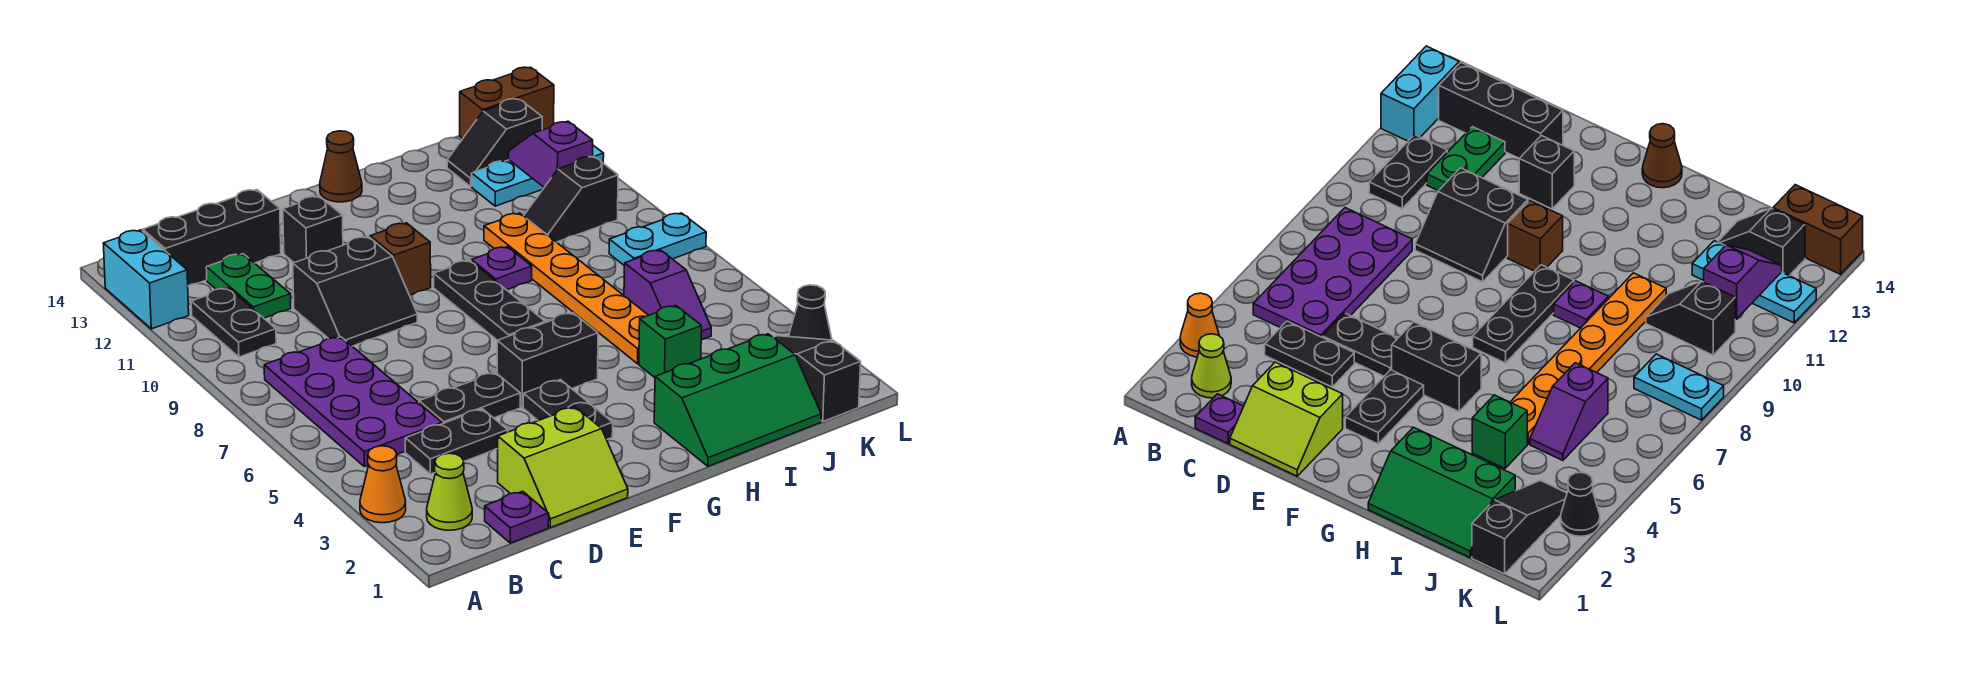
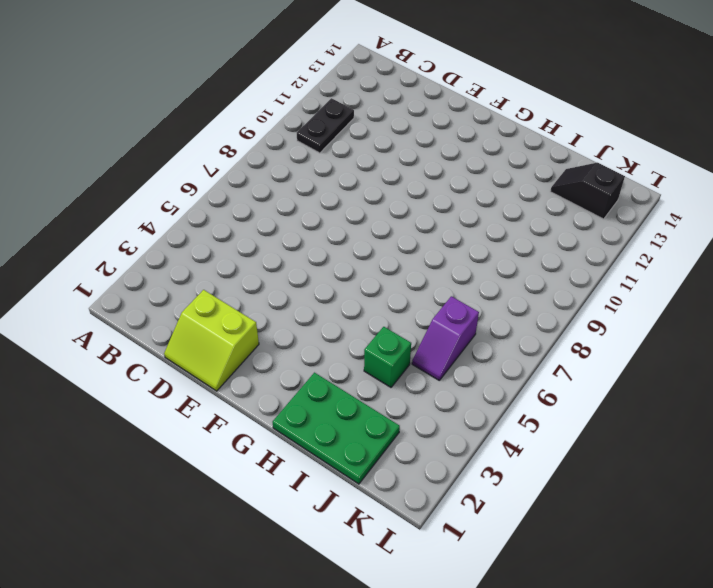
green 2x3 plate [273,373,400,484] -> green 2x3 slope [654,334,821,466]
none -> orange 1x1 cone [360,446,406,523]
none -> cyan 1x2 brick [103,230,189,329]
none -> lime 1x1 cone [427,453,472,530]
none -> purple 2x4 plate [264,337,442,467]

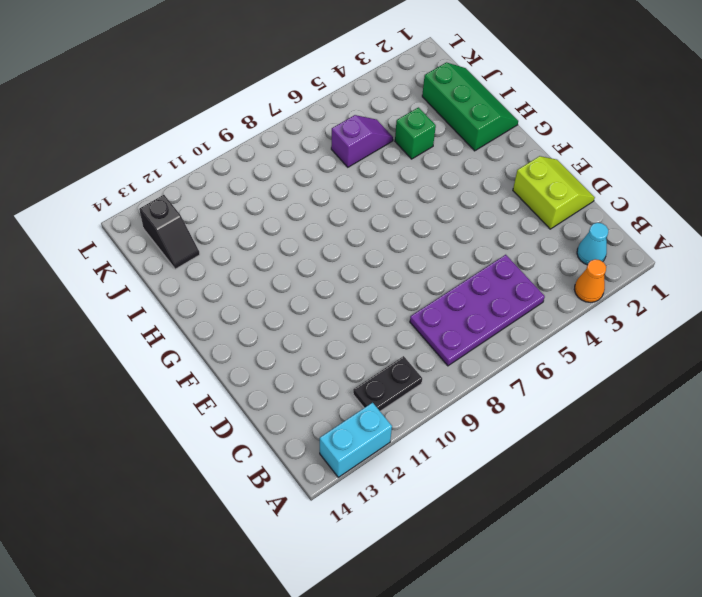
cyan 1x1 cone [577,223,608,265] -> lime 1x1 cone [427,453,472,530]
none -> black 1x3 brick [143,190,281,286]
none -> purple 1x1 plate [485,491,549,543]
none -> black 1x2 plate [405,409,508,474]
none -> green 1x2 plate [206,254,291,318]

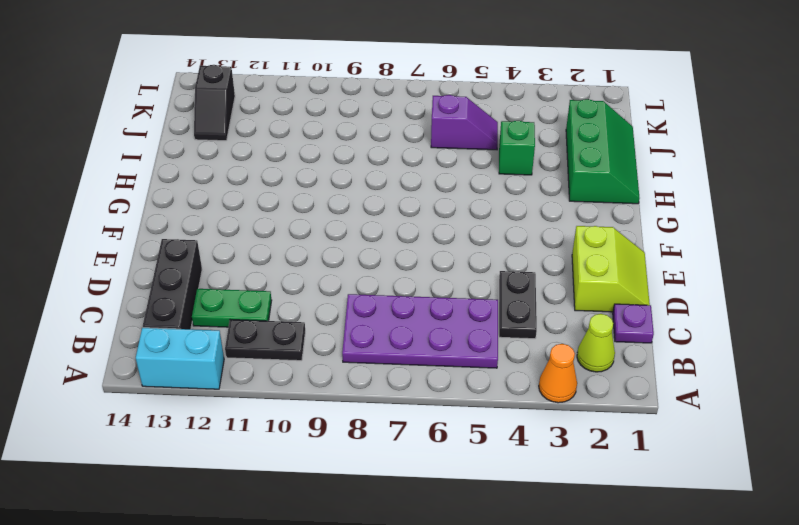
none -> black 1x2 plate [419,372,520,424]
none -> black 2x2 slope [293,237,417,346]
none -> black 1x1 brick [283,196,343,263]
none -> black 1x2 plate [523,380,613,440]

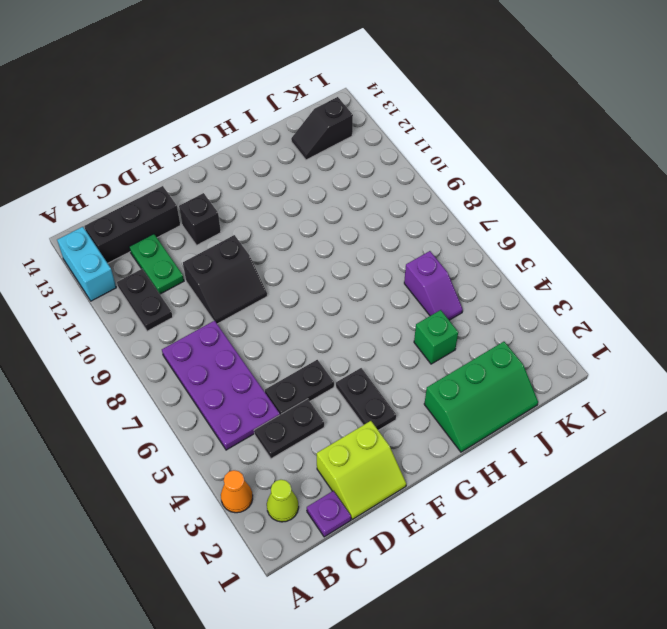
none -> black 1x2 brick [497,313,598,407]
none -> brown 1x1 brick [370,223,431,295]
none -> black 1x3 plate [434,260,545,341]
none -> brown 1x1 cone [320,131,362,202]

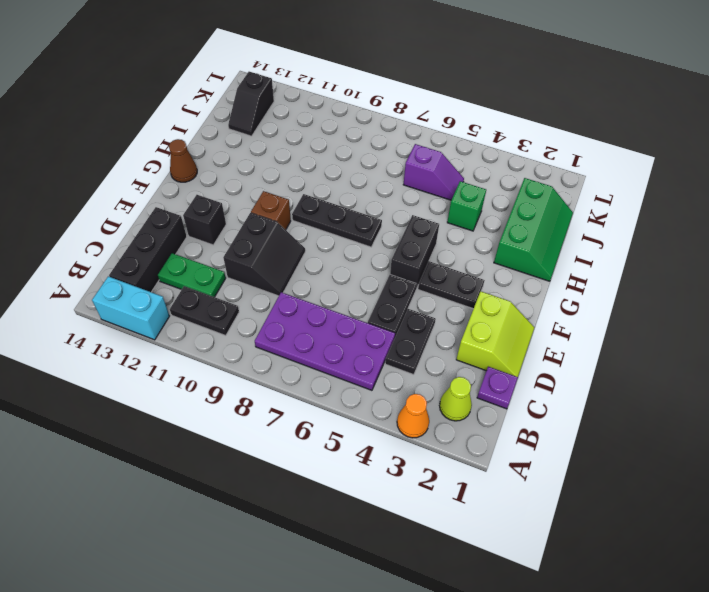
none -> purple 1x1 plate [472,247,532,290]
none -> orange 1x6 plate [484,213,648,364]
none -> black 1x2 slope [524,156,618,242]
none -> cyan 1x3 plate [472,145,604,206]

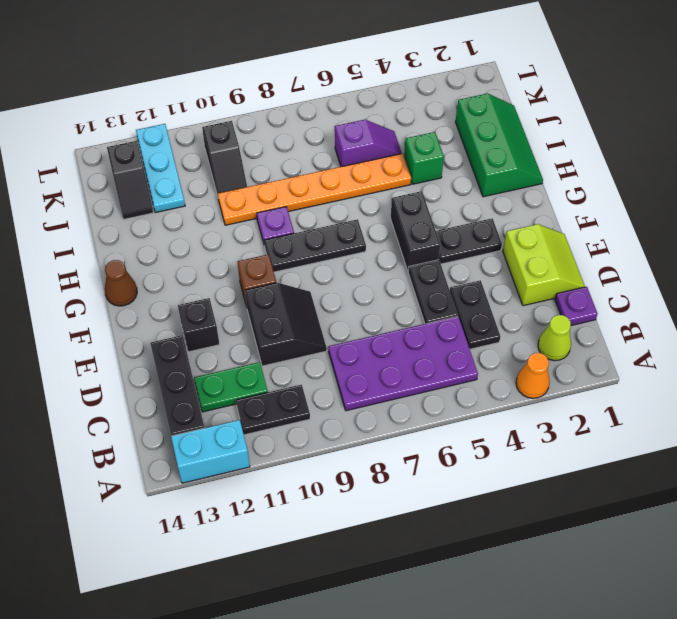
none -> black 1x3 slope [774,336,861,421]
none -> cyan 1x2 plate [609,213,706,265]
none -> brown 1x2 brick [460,67,554,138]
none -> black 1x1 cone [788,285,832,340]

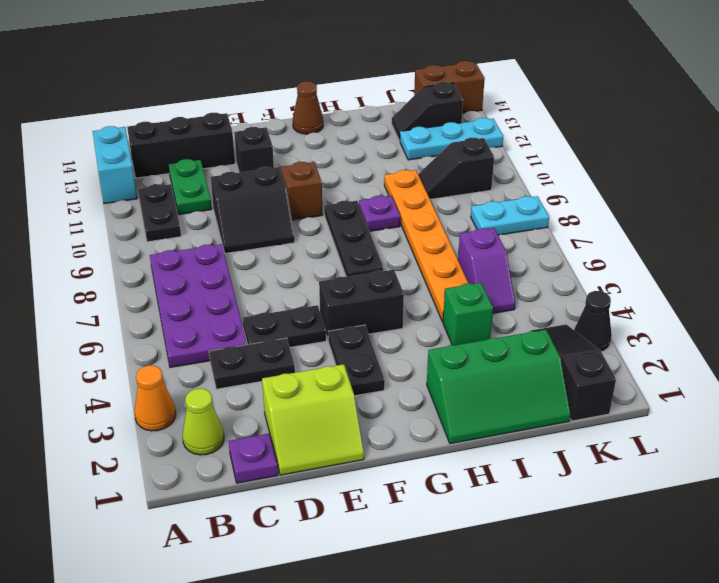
none -> purple 1x2 slope [509,121,593,187]

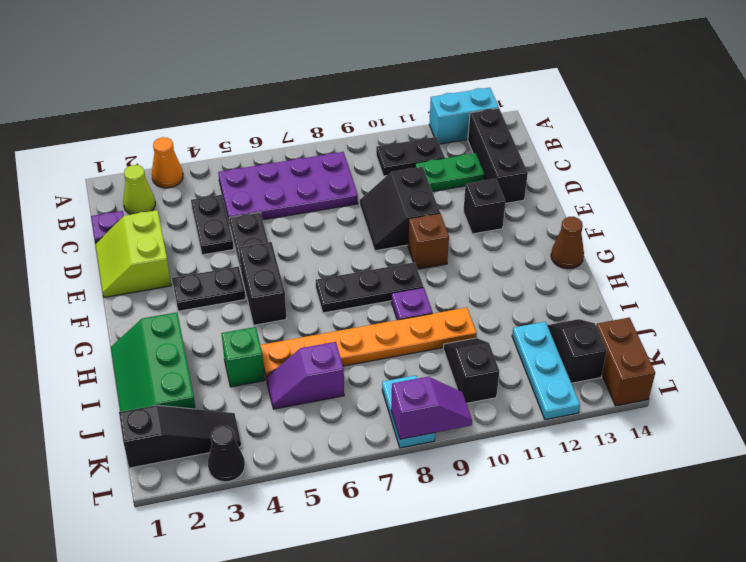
purple 1x2 slope [391,377,472,439] -> purple 1x2 slope moved to [509,121,593,187]

